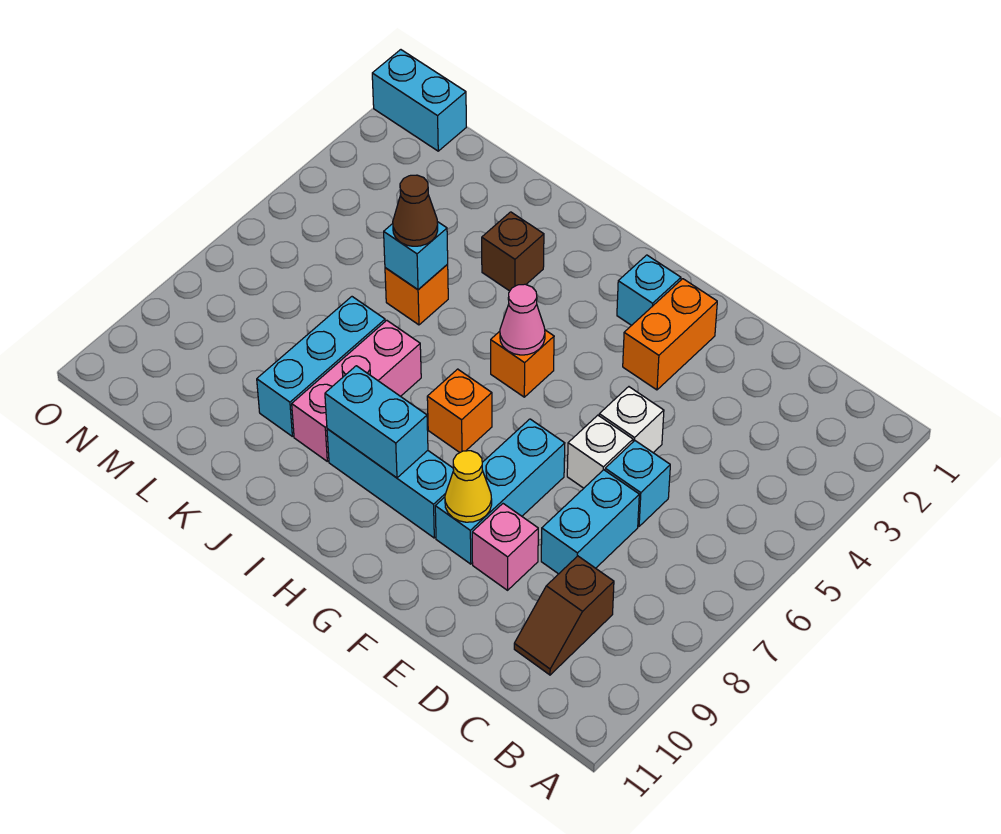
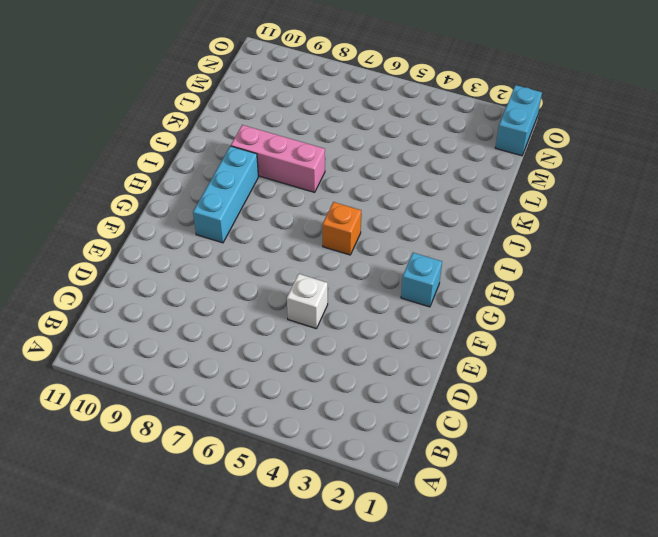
none -> brown 1x2 slope [514,556,614,675]
none -> cyan 1x1 brick [605,441,670,526]
none -> cyan 1x2 brick [541,470,639,574]

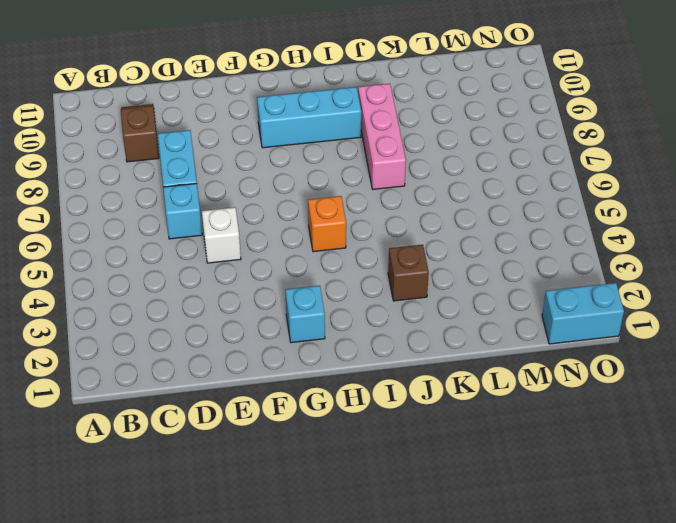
none -> white 1x1 brick [567,415,633,488]
none -> pink 1x1 brick [472,504,538,590]
none -> orange 1x2 brick [623,279,717,390]

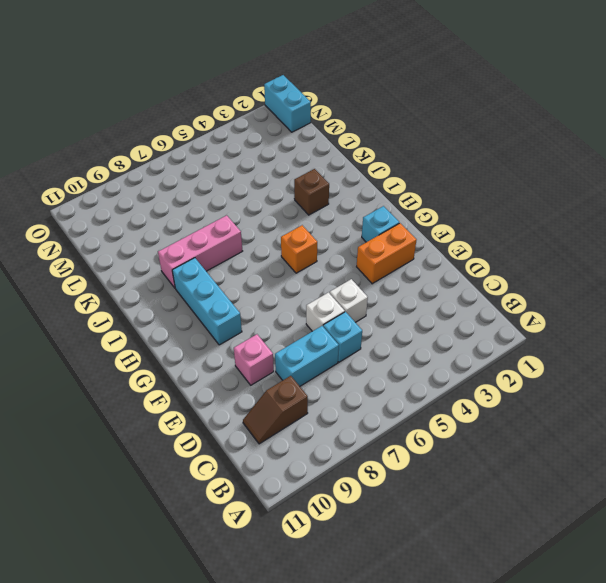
none -> cyan 1x3 brick [435,419,565,564]
none -> orange 1x1 brick [427,369,492,452]
none -> orange 1x1 brick [385,264,448,325]

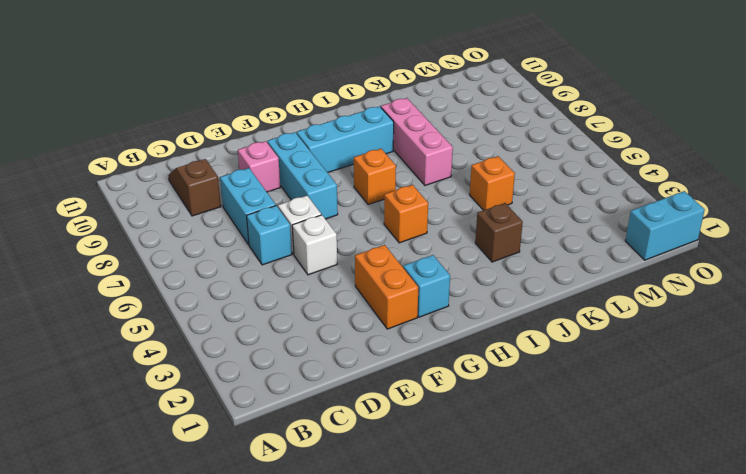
none -> cyan 1x3 brick [257,297,385,436]
none -> yellow 1x1 cone [445,451,492,522]
none -> pink 1x1 cone [500,284,545,355]

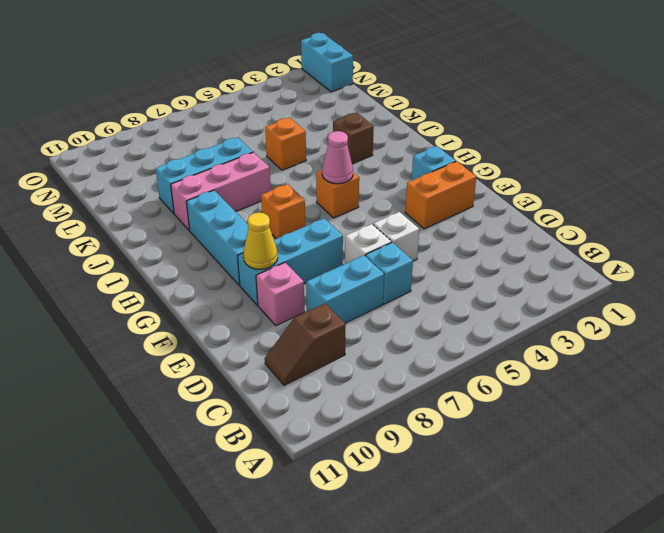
none -> cyan 1x2 brick [325,366,428,478]
none -> cyan 1x1 brick [384,222,448,290]
none -> brown 1x1 cone [393,175,438,246]

